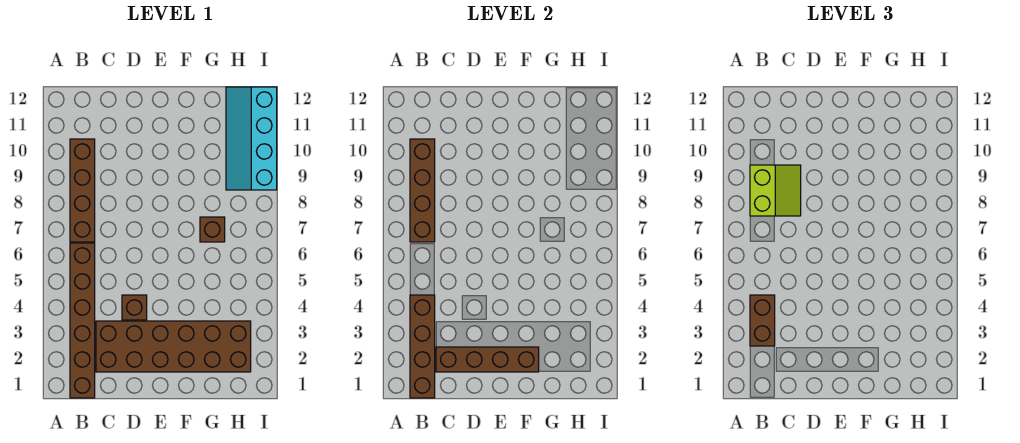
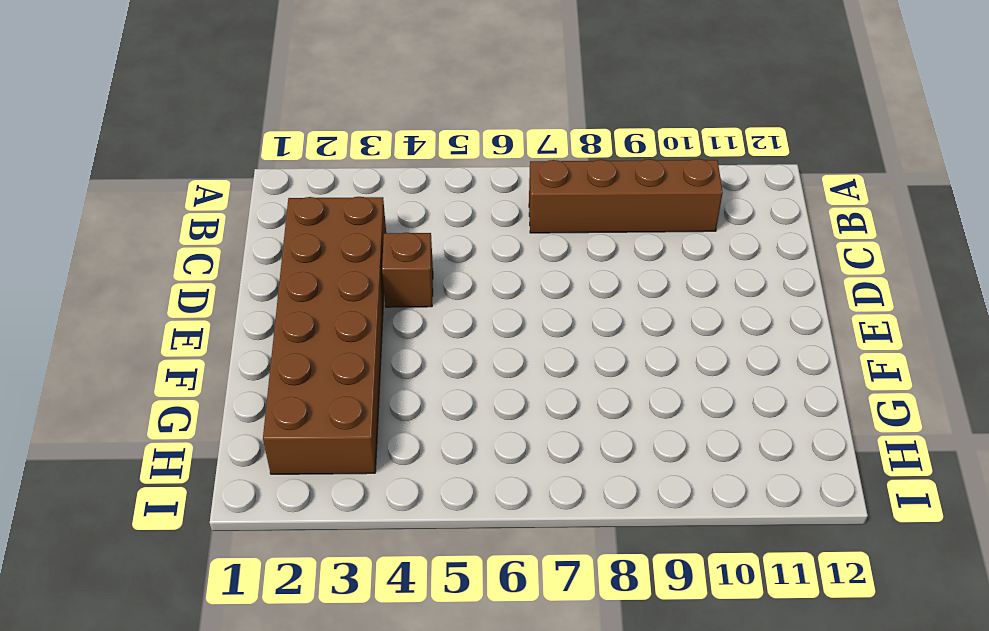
none -> brown 1x6 brick [70,243,95,398]
none -> brown 1x1 brick [200,217,225,242]

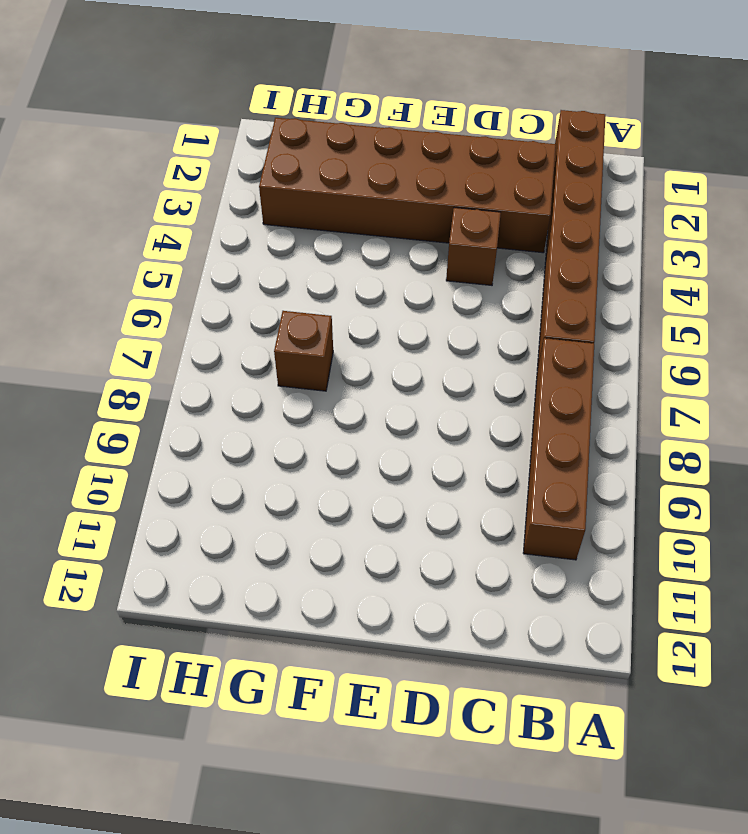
none -> cyan 2x4 slope [226,87,277,190]
none -> brown 1x4 brick [410,295,435,398]

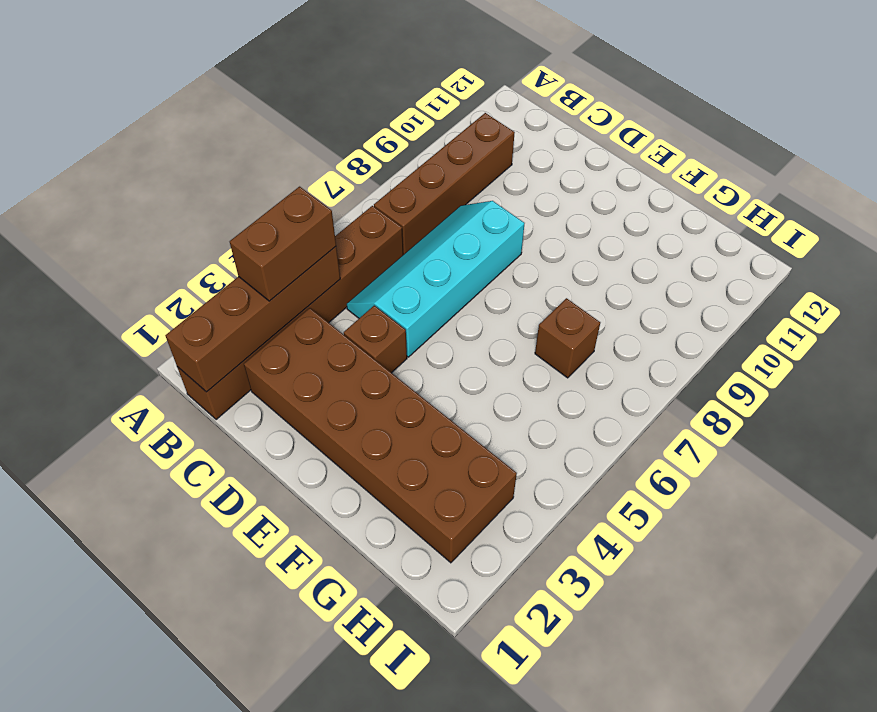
cyan 2x4 slope [347,201,525,357] -> cyan 2x4 slope moved to [226,87,277,190]
none -> brown 1x4 brick [410,139,435,242]
none -> brown 1x4 brick [436,347,539,372]

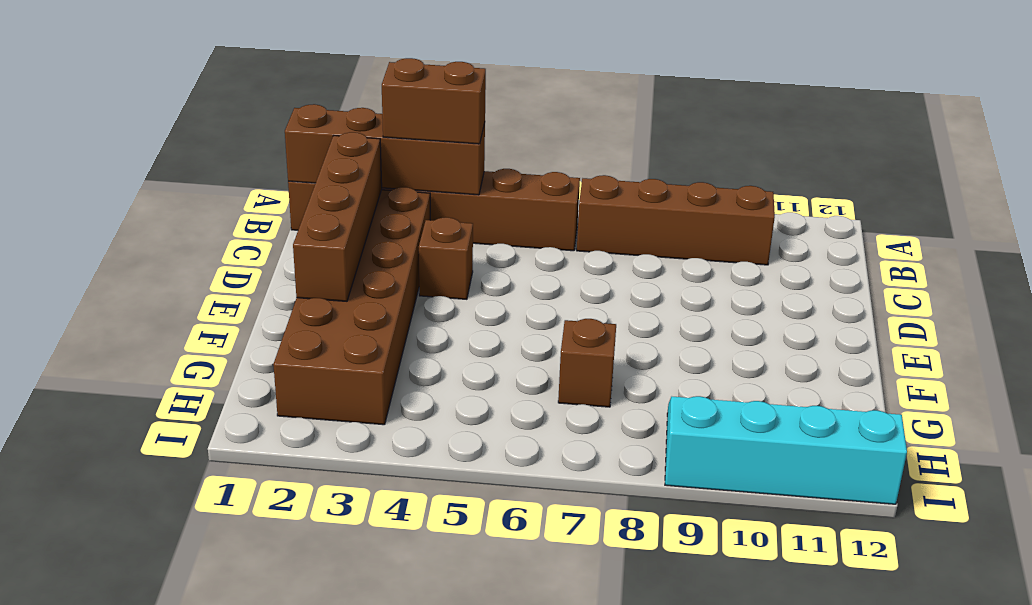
none -> brown 1x4 brick [410,139,435,242]
none -> lime 2x2 slope [750,165,801,216]

